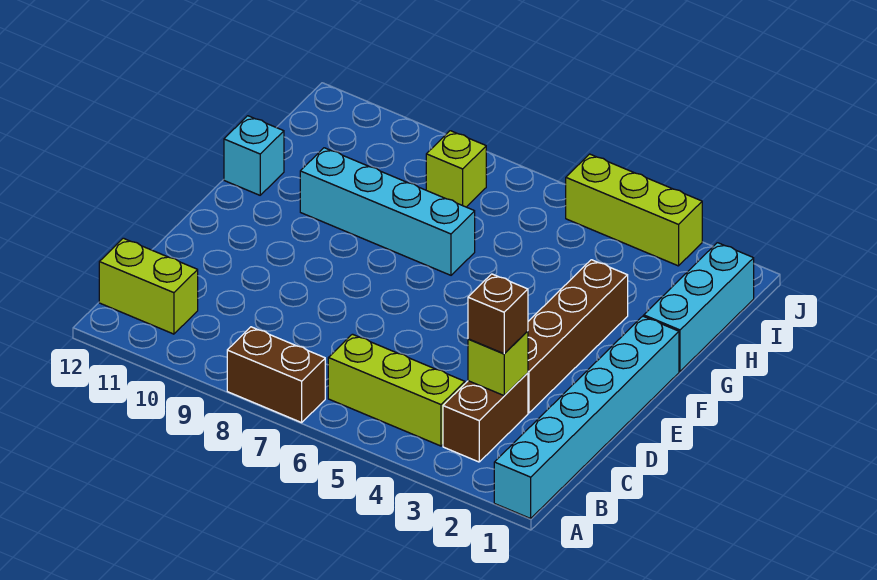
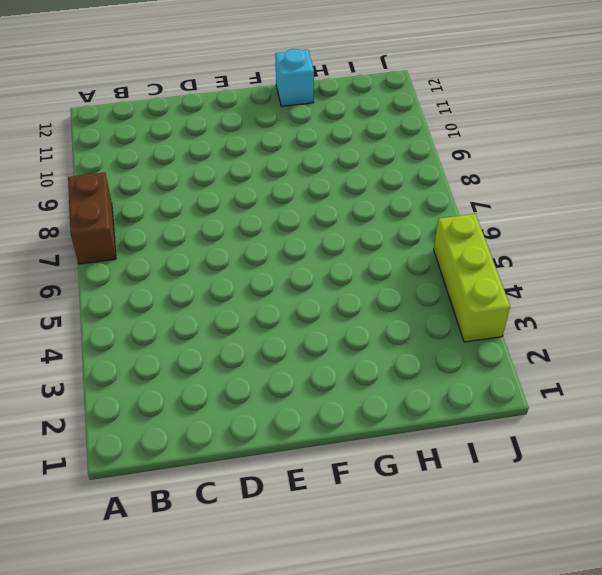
none -> cyan 1x6 brick [494,316,679,518]
none -> brown 1x2 brick [443,373,528,462]
none -> lime 1x3 brick [328,334,465,446]

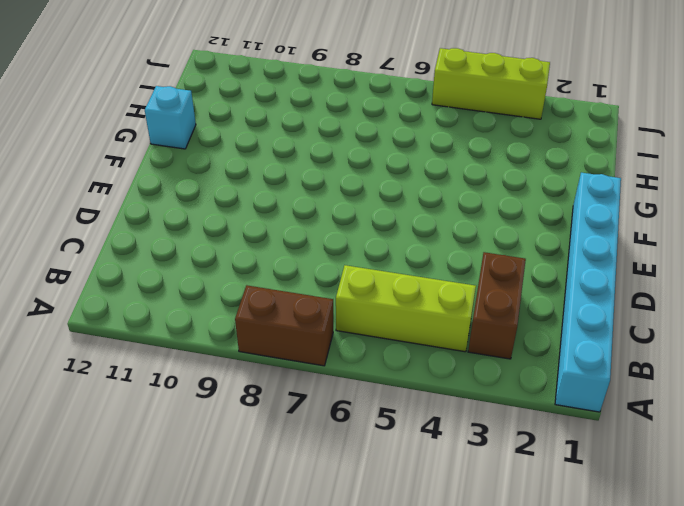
none -> lime 1x2 brick [99,238,198,334]
none -> brown 1x4 brick [528,260,628,413]
none -> cyan 1x3 brick [644,243,754,371]

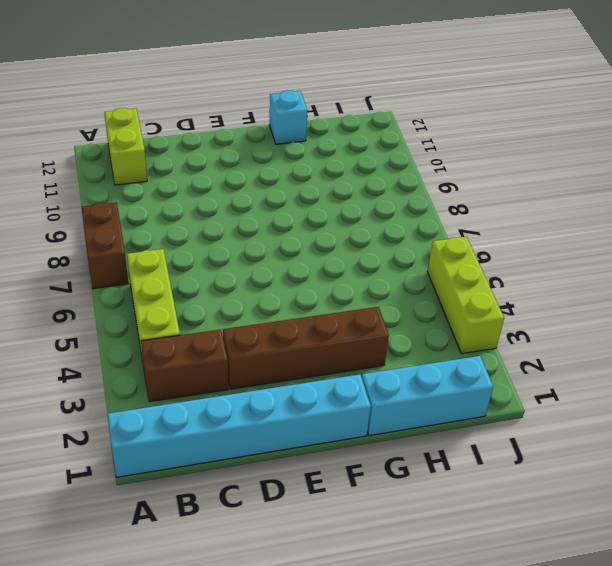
none -> cyan 1x4 brick [300,148,475,275]
none -> lime 1x1 brick [426,131,486,207]
none -> lime 1x1 brick [468,331,528,396]

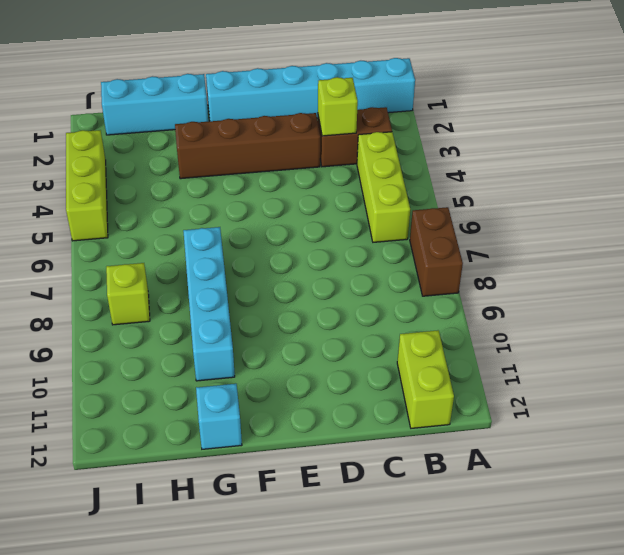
none -> brown 1x1 brick [468,274,528,354]

